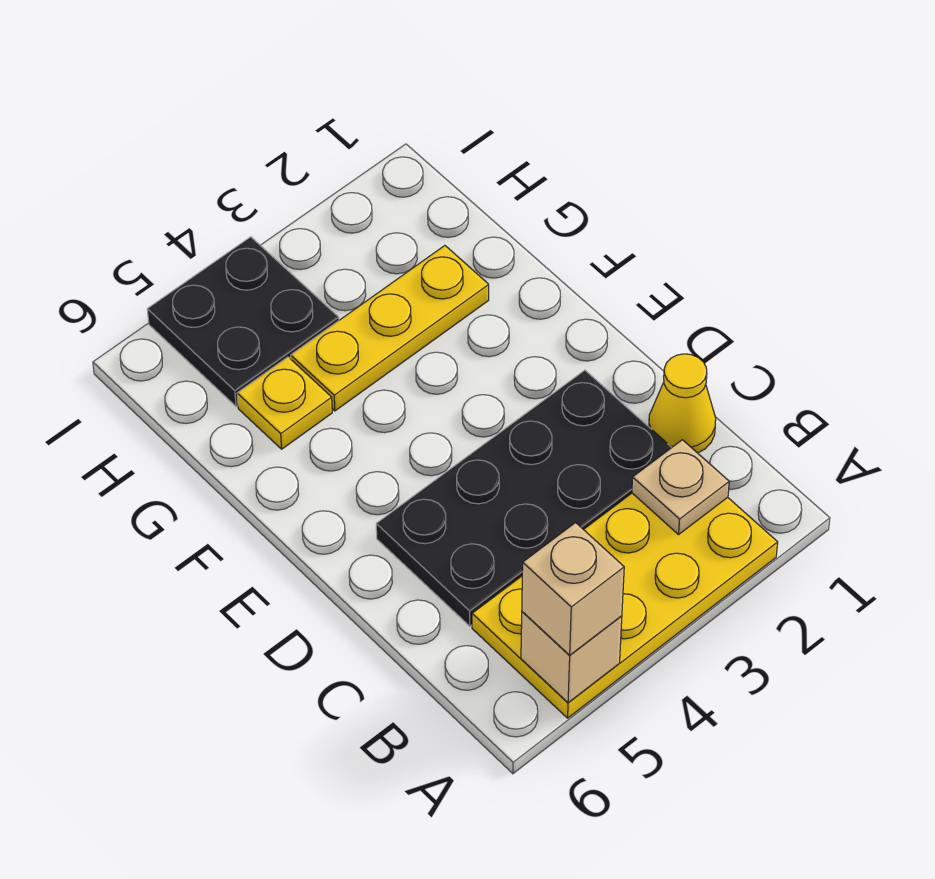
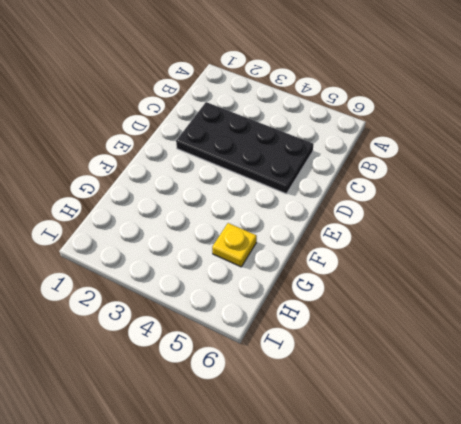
none -> yellow 2x4 plate [472,493,778,718]
none -> yellow 1x1 cone [649,354,716,453]

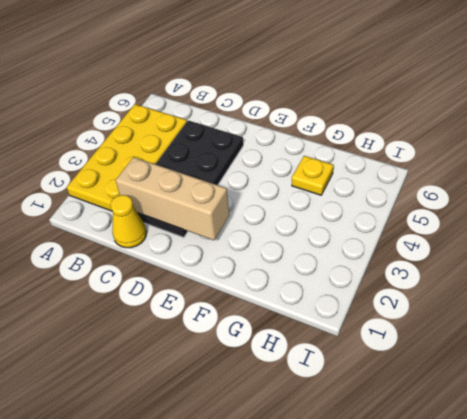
tan 1x3 brick [116,157,229,240] -> none
none -> yellow 1x3 plate [291,246,489,411]
none -> black 2x2 plate [147,237,339,406]

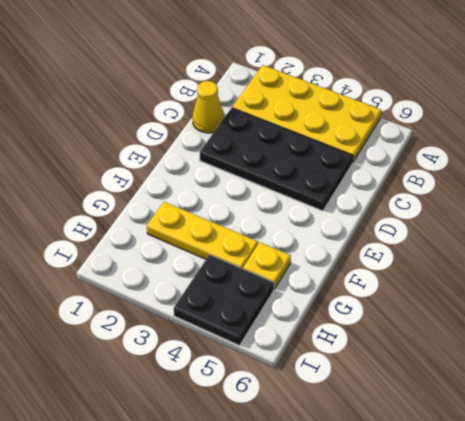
none -> tan 1x1 brick [521,612,622,703]
none -> tan 1x1 plate [632,440,729,535]

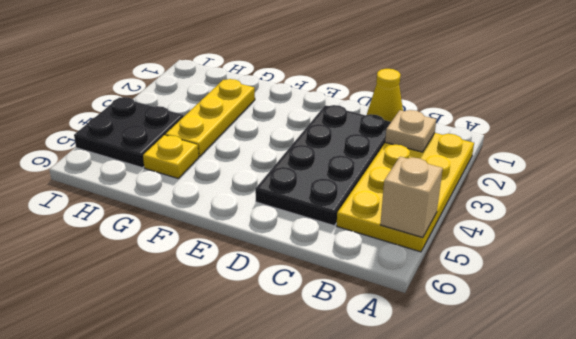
none -> tan 1x1 brick [522,523,624,655]

